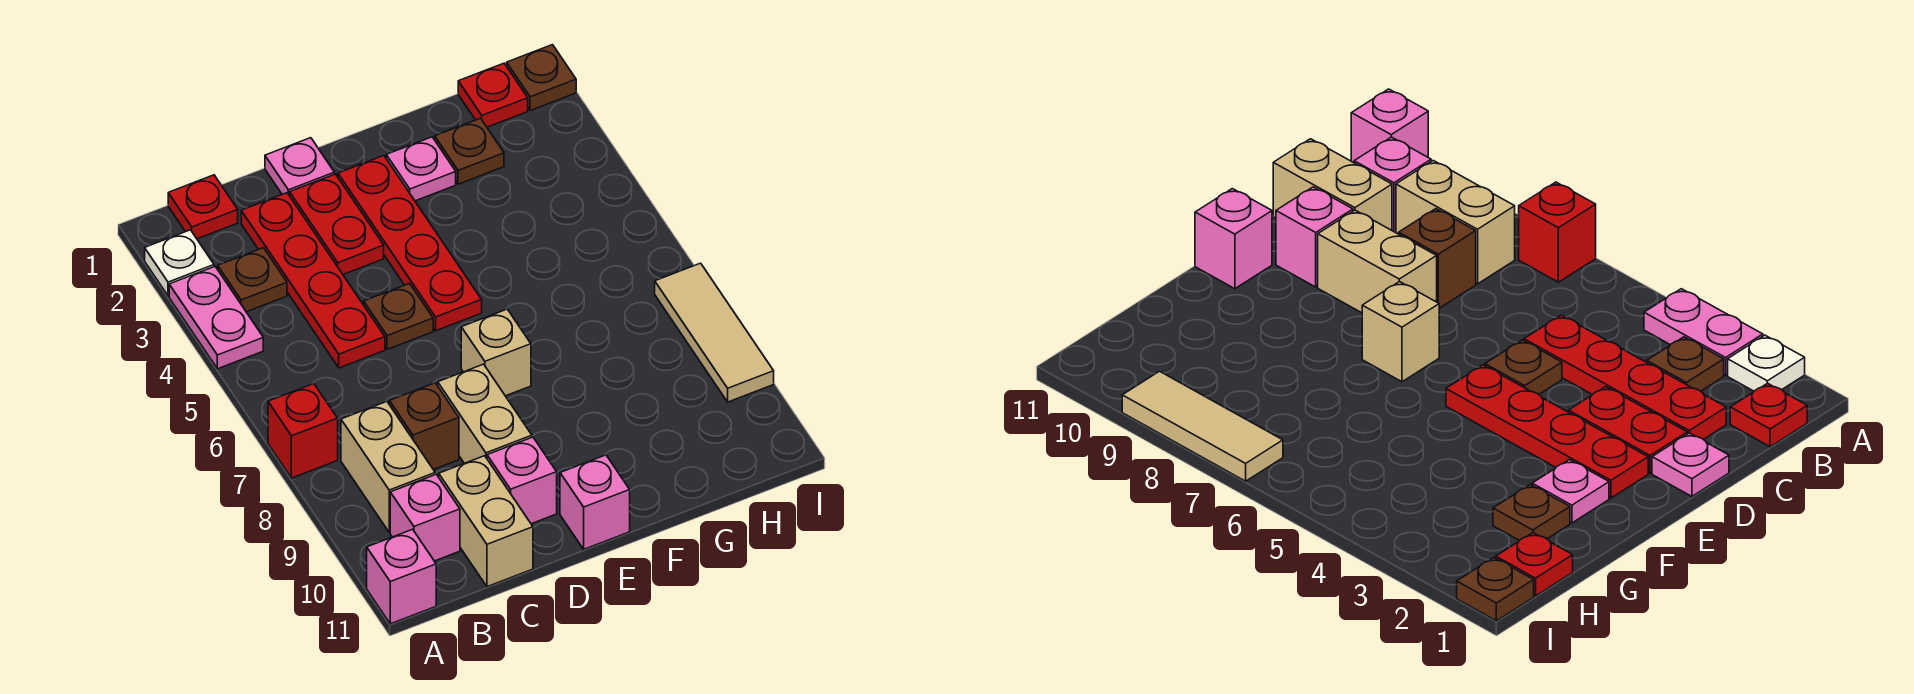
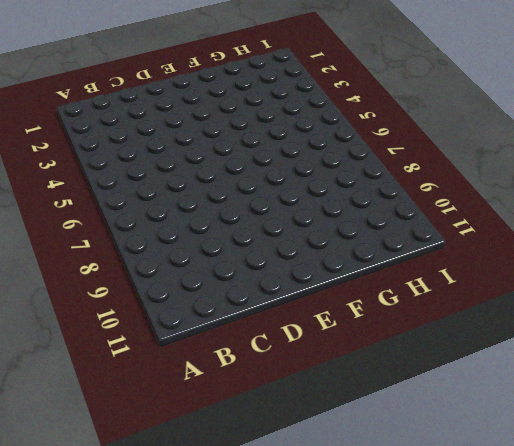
none -> white 1x1 plate [145,230,214,296]
none -> pink 1x2 plate [169,267,263,369]
none -> red 1x1 brick [268,384,338,478]

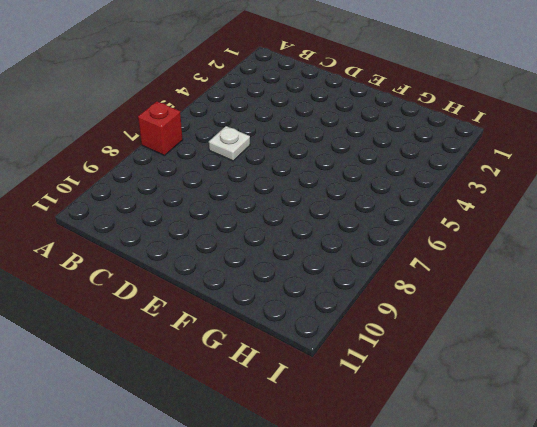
white 1x1 plate [209,126,250,161] -> white 1x1 plate moved to [145,230,214,296]
none -> pink 1x2 plate [169,267,263,369]
none -> pink 1x1 brick [367,529,436,624]
none -> red 1x1 plate [168,175,238,239]

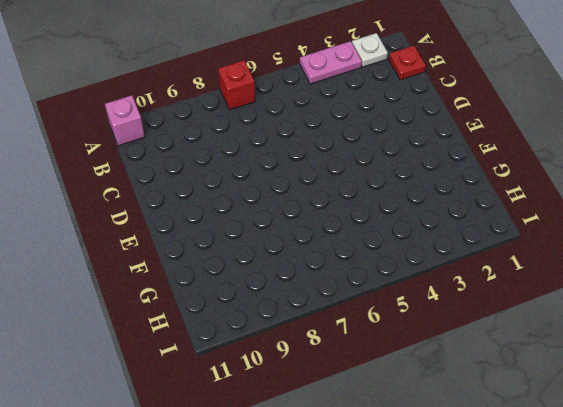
none -> brown 1x1 plate [218,248,287,312]
none -> tan 1x2 brick [341,402,435,532]
none -> pink 1x1 brick [390,474,460,561]

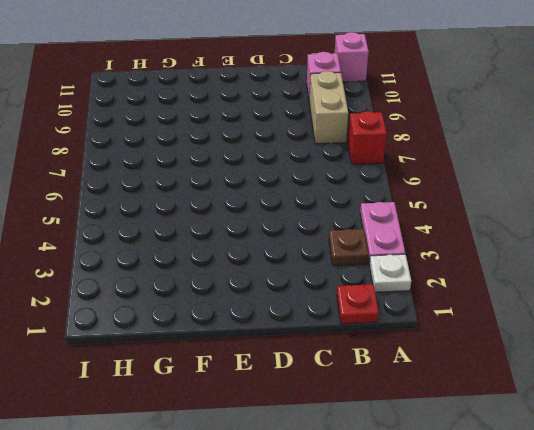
none -> red 1x4 plate [241,193,385,368]
none -> brown 1x1 brick [389,383,459,470]
none -> tan 1x2 brick [439,456,533,587]

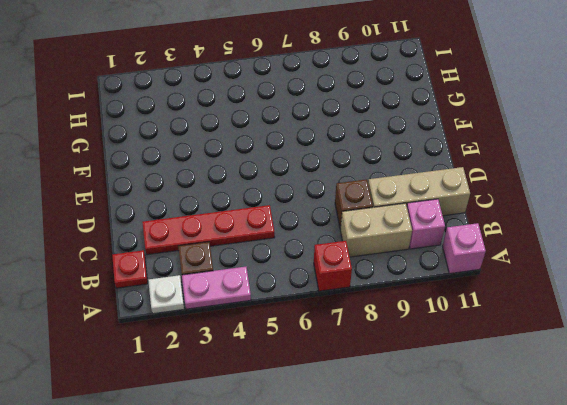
tan 1x3 brick [368,167,470,216] -> tan 1x2 brick [439,456,533,587]
none -> pink 1x1 plate [265,138,334,196]
none -> red 1x2 plate [290,174,384,274]
none -> brown 1x1 plate [364,284,433,349]

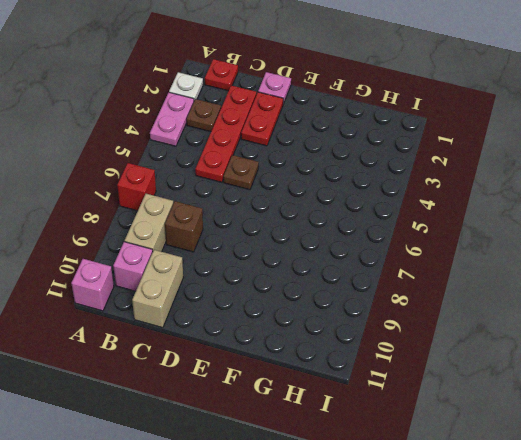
none -> tan 1x2 brick [438,364,532,463]
none -> pink 1x1 brick [487,437,557,524]
none -> red 1x4 plate [338,156,482,331]

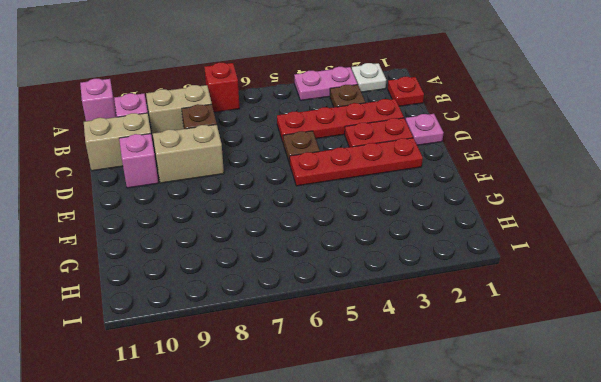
none -> tan 1x1 brick [461,309,531,396]
none -> pink 1x1 brick [560,455,630,549]
none -> pink 1x1 plate [386,137,456,201]

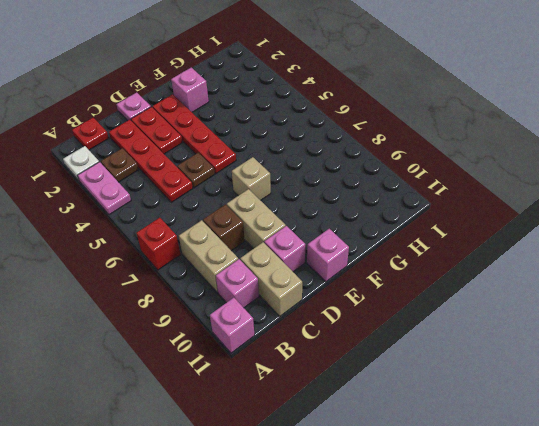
pink 1x1 brick [171,68,209,112] -> pink 1x1 plate [386,137,456,201]
none -> brown 1x1 plate [435,118,504,184]
none -> red 1x1 plate [458,63,528,127]
none -> brown 1x1 plate [507,45,576,111]

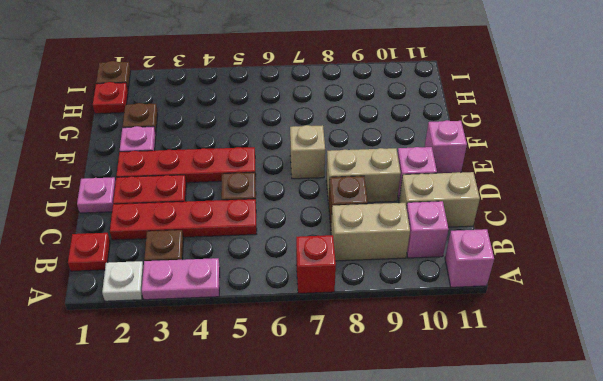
none -> tan 1x3 tile [655,263,774,402]

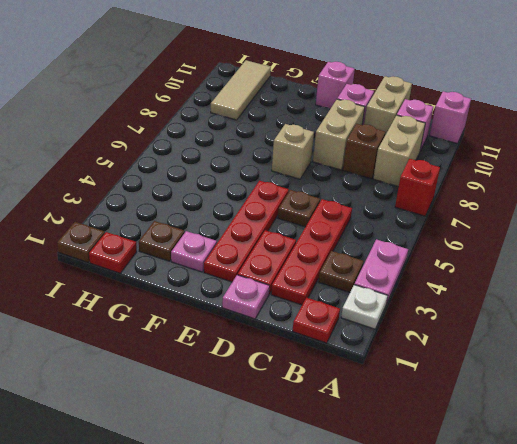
tan 1x3 tile [211,60,271,120] -> tan 1x3 tile moved to [655,263,774,402]

